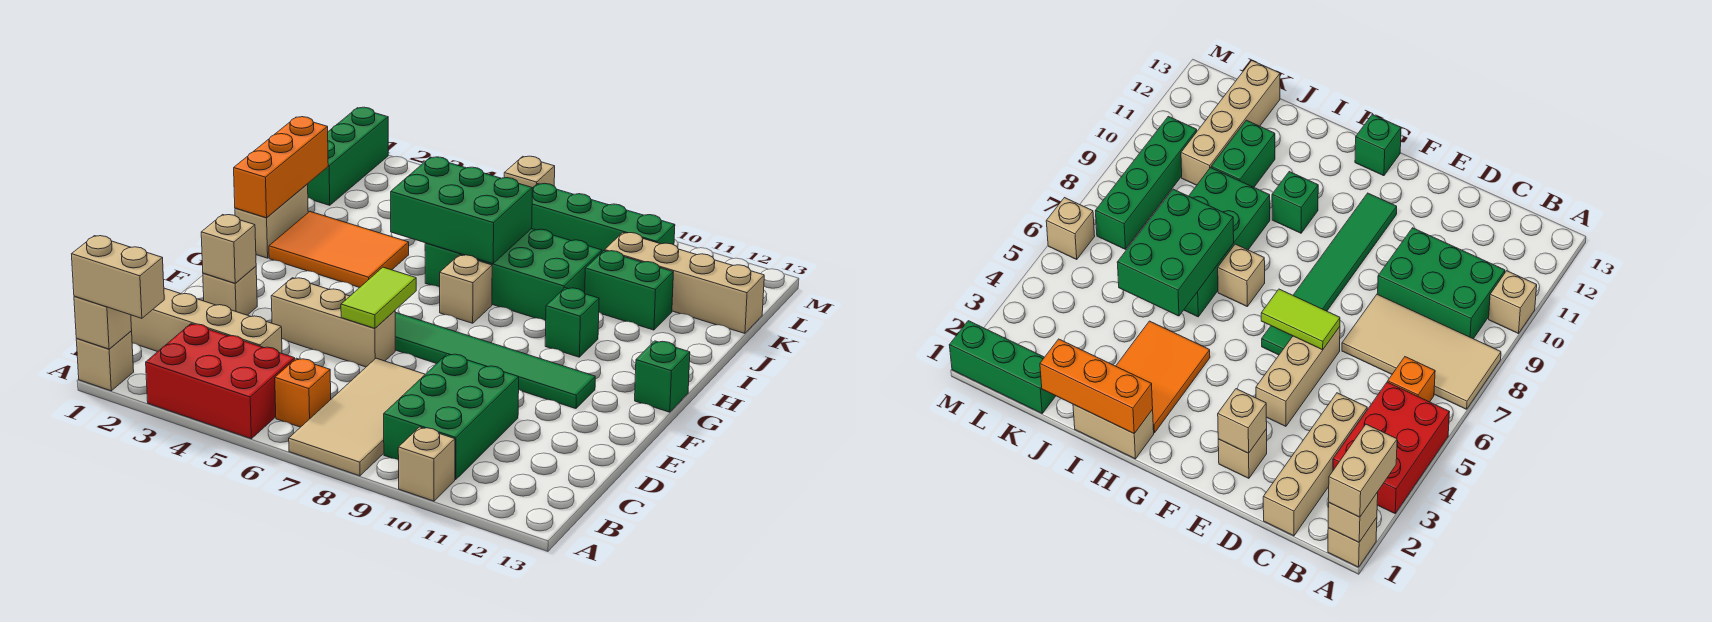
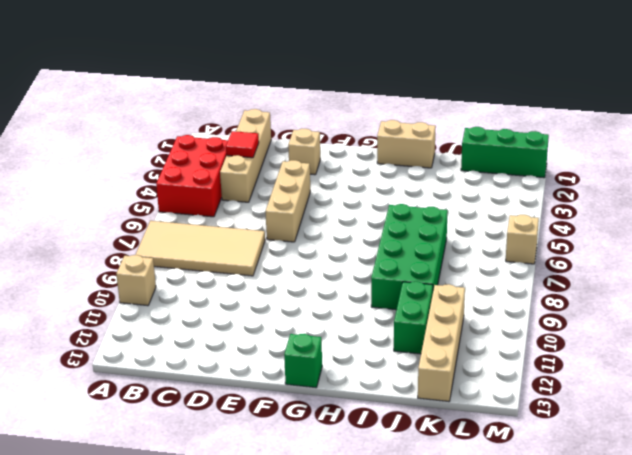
red 1x1 tile [226,131,259,158] -> none
none -> tan 1x1 brick [76,331,134,391]
none -> orange 1x1 brick [275,358,331,427]
none -> green 2x3 brick [384,354,519,480]

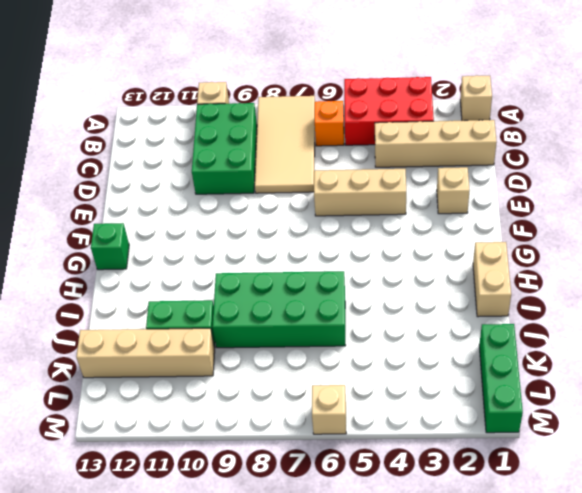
none -> green 1x6 tile [395,312,595,409]
none -> orange 2x3 tile [269,212,409,288]
none -> tan 1x1 brick [440,255,492,323]

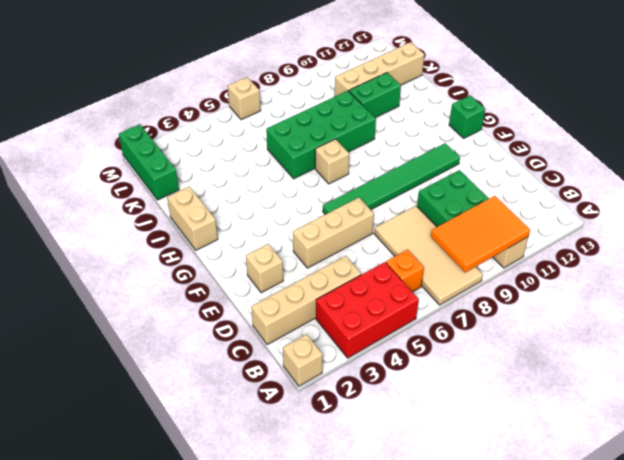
orange 2x3 tile [431,196,530,272] -> orange 2x3 tile moved to [269,212,409,288]
none -> green 1x1 brick [545,288,599,357]
none -> green 1x4 brick [532,183,675,252]
none -> tan 1x1 brick [74,296,132,349]

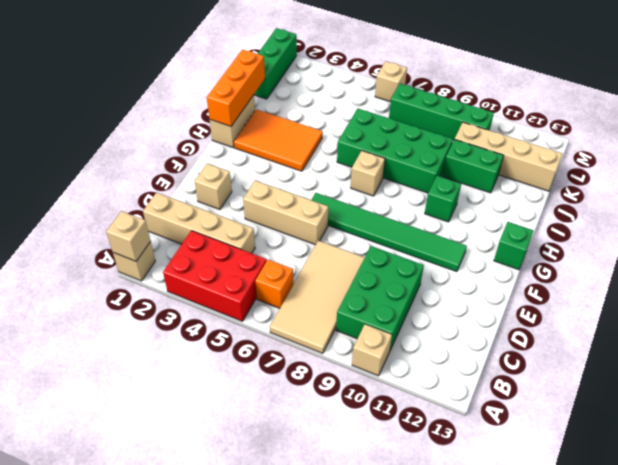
none -> tan 1x1 brick [201,215,256,283]
none -> lime 1x2 tile [341,267,416,328]
none -> green 2x3 brick [391,157,532,264]

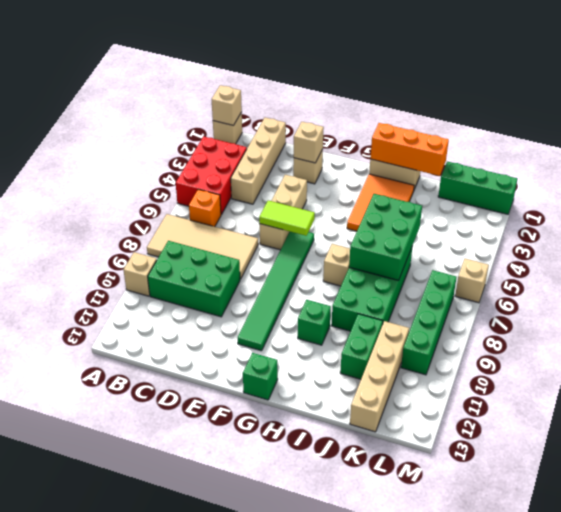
none -> tan 1x2 brick [72,236,164,318]

